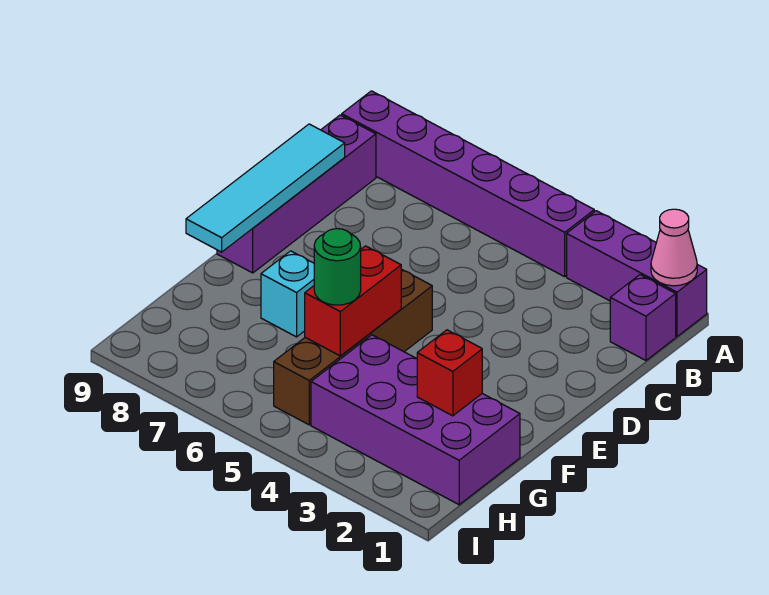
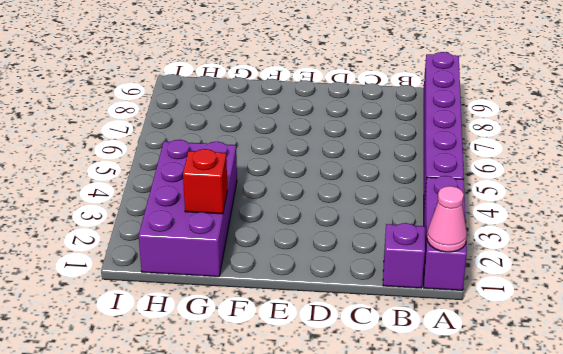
none -> purple 1x4 brick [217,115,376,273]
none -> brown 1x4 brick [274,269,432,425]
none -> cyan 1x1 brick [261,251,314,337]

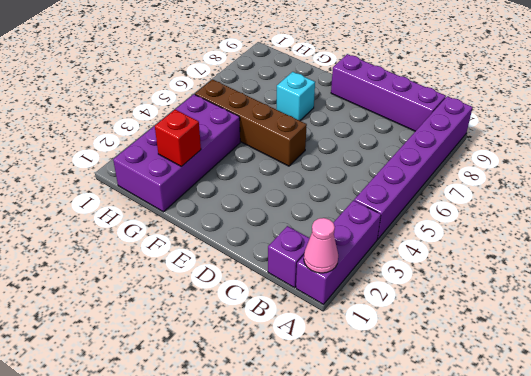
none -> cyan 1x4 tile [186,124,345,252]
none -> red 1x2 brick [305,246,401,356]
none -> green 1x1 round brick [314,229,361,305]

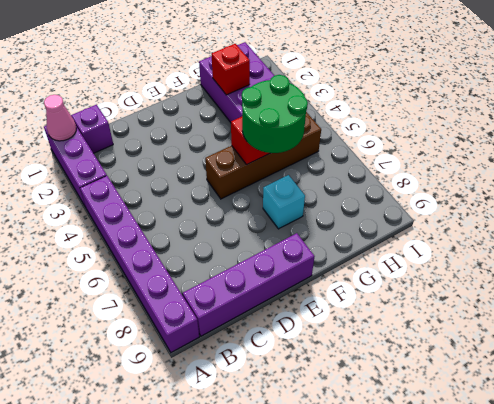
green 2x2 round brick [242,75,308,153] -> green 1x1 round brick [314,229,361,305]
none -> cyan 1x4 tile [186,124,345,252]

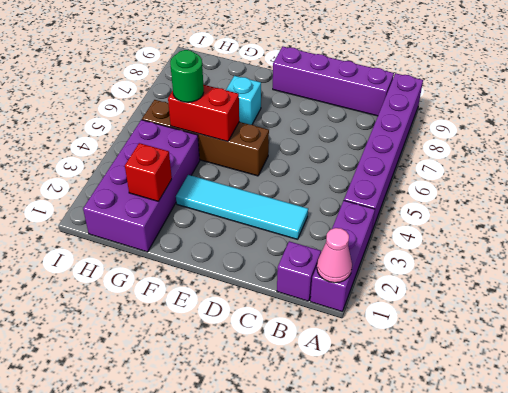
cyan 1x4 tile [176,175,308,239] -> cyan 1x4 tile moved to [186,124,345,252]

